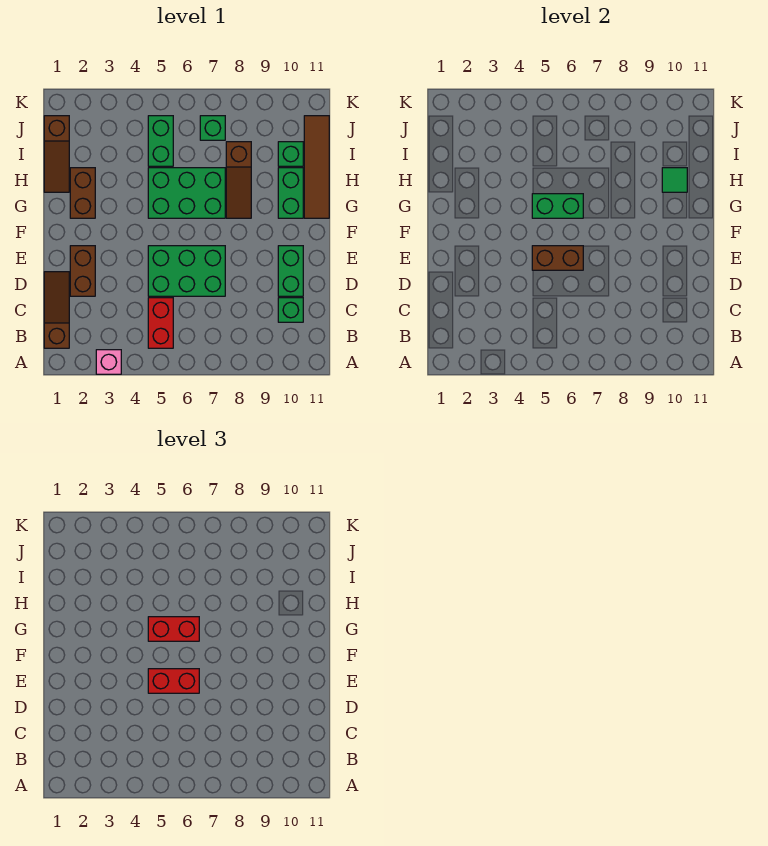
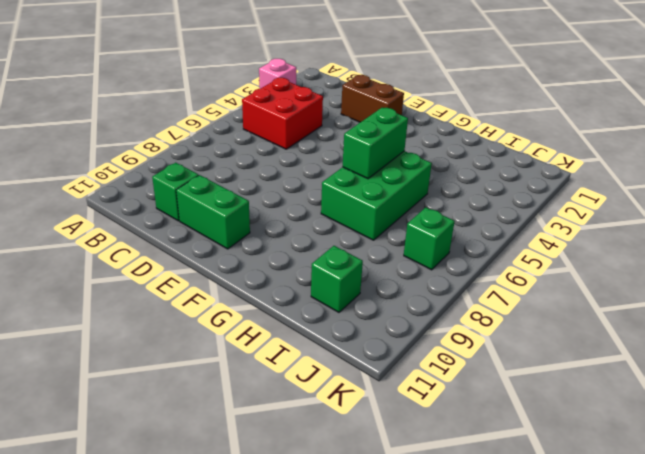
red 2x2 brick [242,78,323,149] -> red 1x2 brick [148,298,173,348]
none -> brown 1x3 slope [44,272,69,348]
none -> green 2x3 brick [148,246,225,296]
none -> brown 1x2 brick [70,168,95,218]

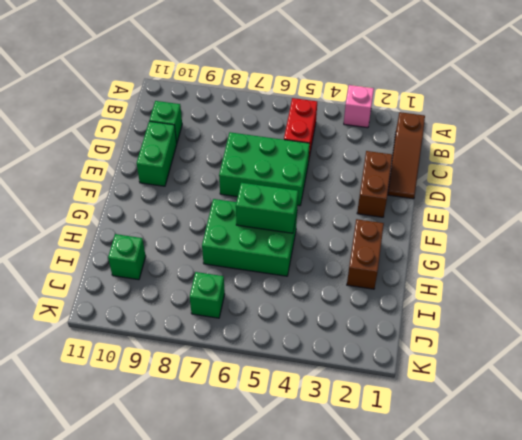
none -> brown 1x3 slope [226,142,251,218]
none -> green 1x2 brick [278,168,303,218]
none -> brown 1x4 tile [304,116,329,218]

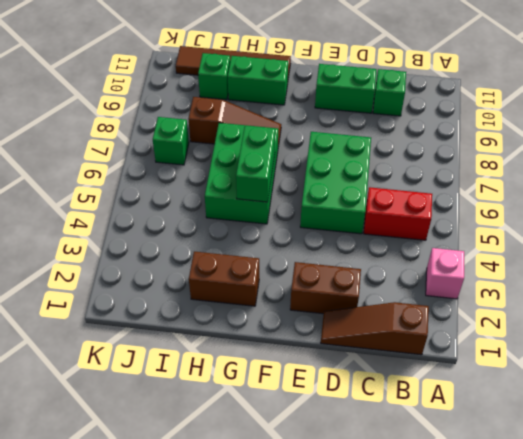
none -> brown 1x3 slope [44,116,69,192]
none -> green 1x2 brick [148,116,173,166]
none -> brown 1x2 brick [532,246,583,270]

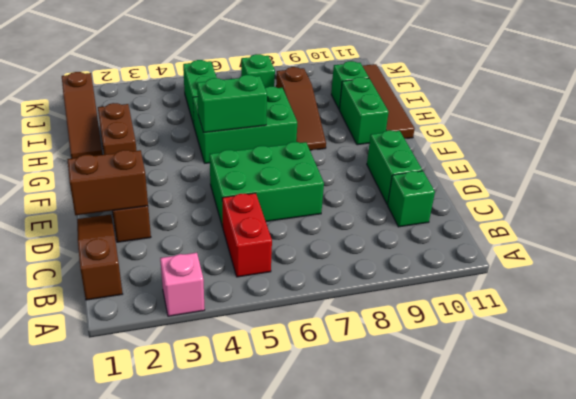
brown 1x2 brick [67,150,148,215] -> brown 1x2 brick moved to [532,246,583,270]
none -> green 1x1 tile [662,168,687,192]
none -> red 1x2 brick [148,669,199,693]
none -> red 1x2 brick [148,617,199,641]

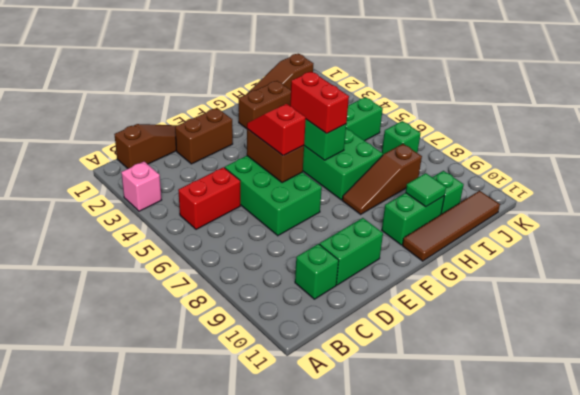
red 1x2 slope [247,104,306,156] -> red 1x2 brick [148,669,199,693]

